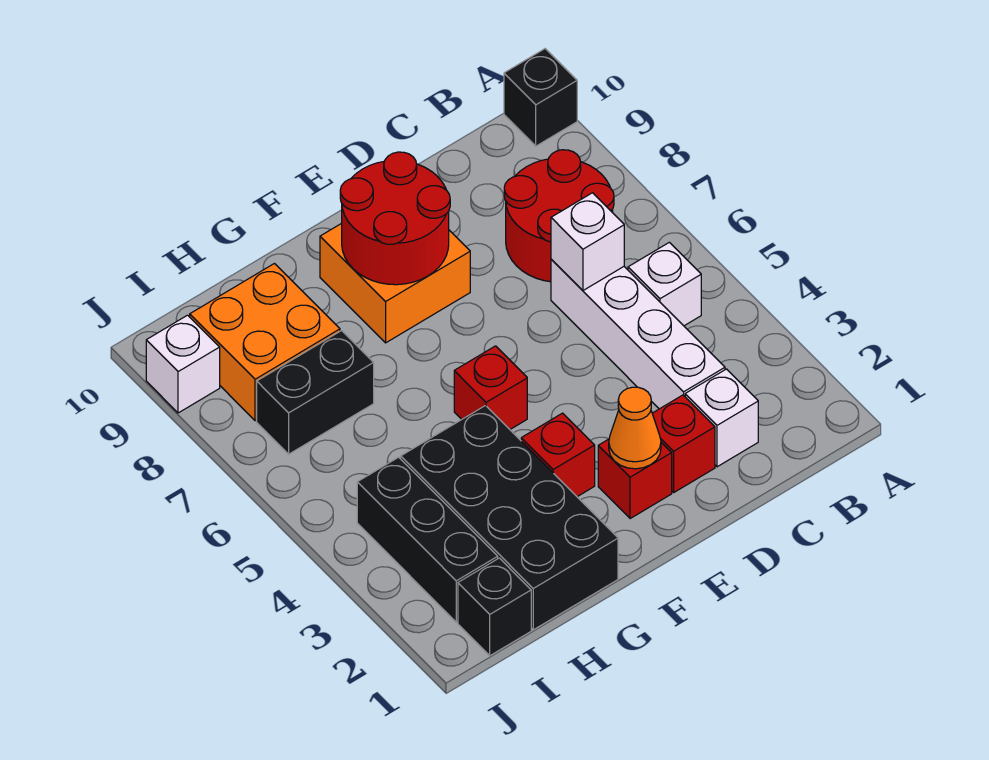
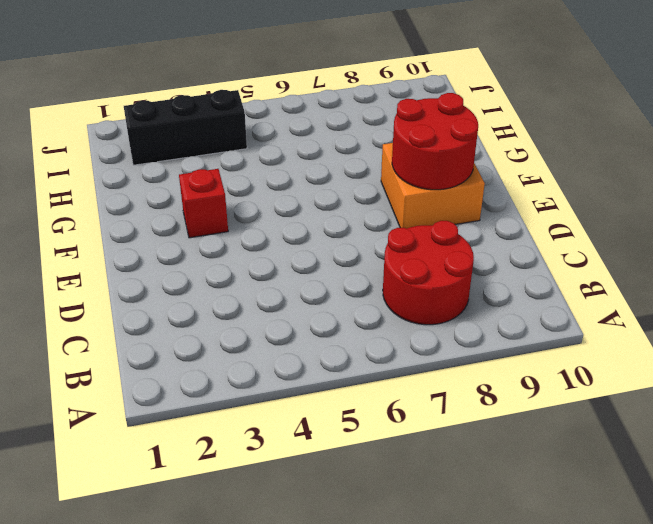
none -> black 1x1 brick [504,49,577,146]
none -> white 1x1 brick [628,242,701,326]
none -> white 1x1 brick [685,369,758,467]

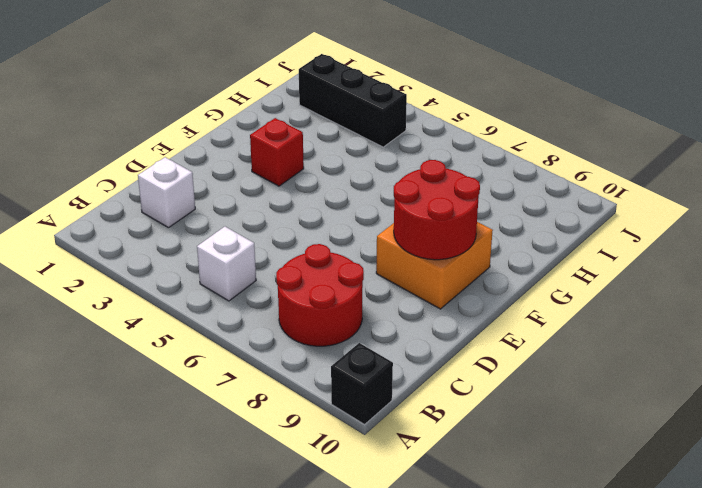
none -> white 1x4 brick [551,259,725,409]
none -> red 1x1 brick [652,395,715,492]
none -> red 1x1 brick [598,439,672,519]

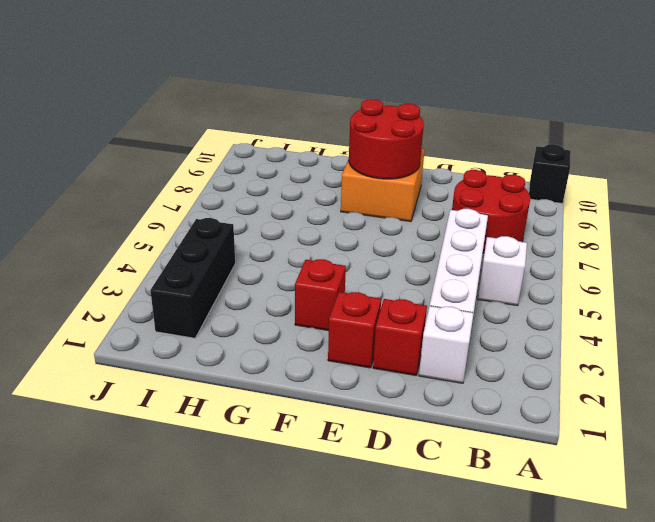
none -> red 1x1 brick [454,346,527,429]
none -> black 2x4 brick [401,406,618,630]
none -> black 1x2 brick [257,331,374,454]

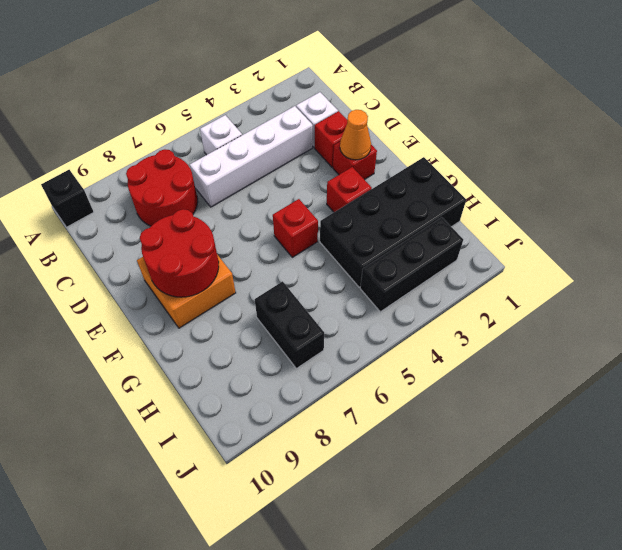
none -> orange 2x2 brick [190,264,340,421]
none -> black 1x1 brick [458,558,531,656]
none -> white 1x1 brick [146,315,220,413]

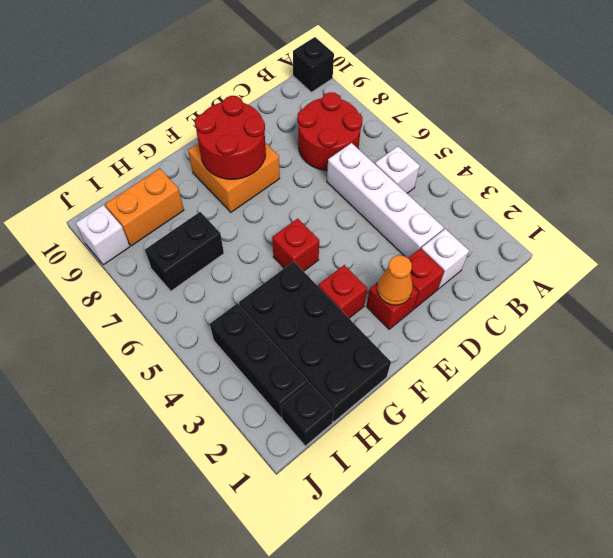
orange 1x2 brick [105,168,184,246] -> orange 2x2 brick [190,264,340,421]
none -> white 1x1 brick [551,193,624,290]

